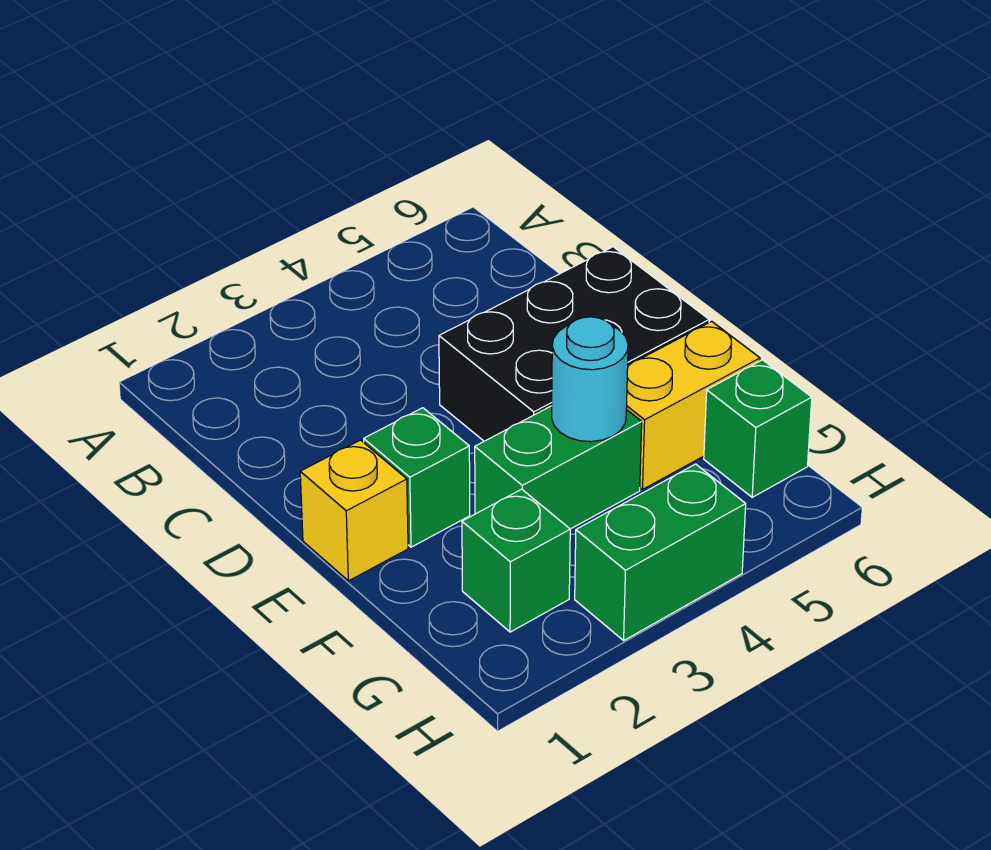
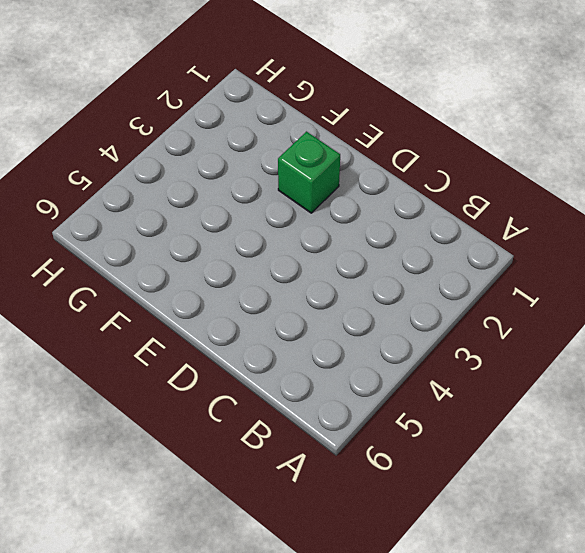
none -> black 2x3 brick [439,247,709,441]
none -> yellow 1x1 brick [300,440,408,581]

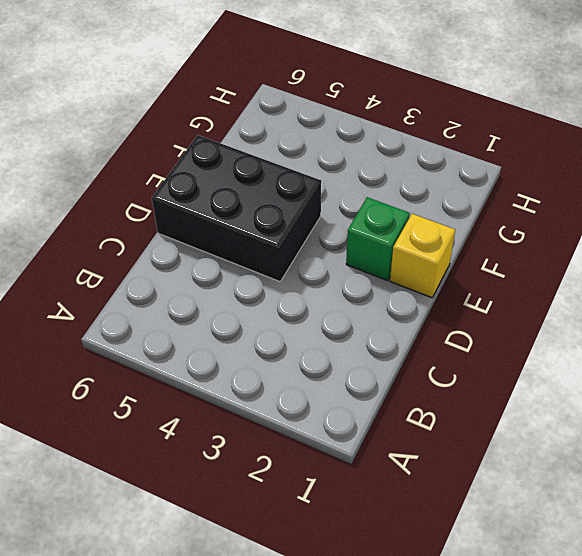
none -> green 1x2 brick [475,406,642,529]
none -> yellow 1x2 brick [626,321,760,489]

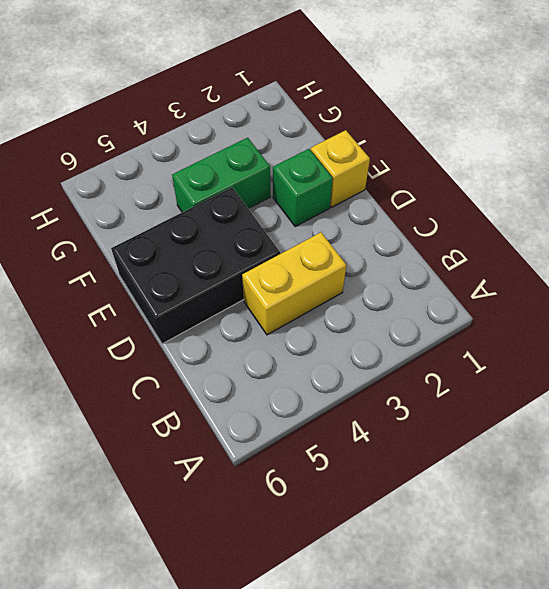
yellow 1x2 brick [242,232,347,335] -> yellow 1x2 brick moved to [626,321,760,489]
none -> green 1x1 brick [462,489,570,632]
none -> green 1x1 brick [704,360,812,497]

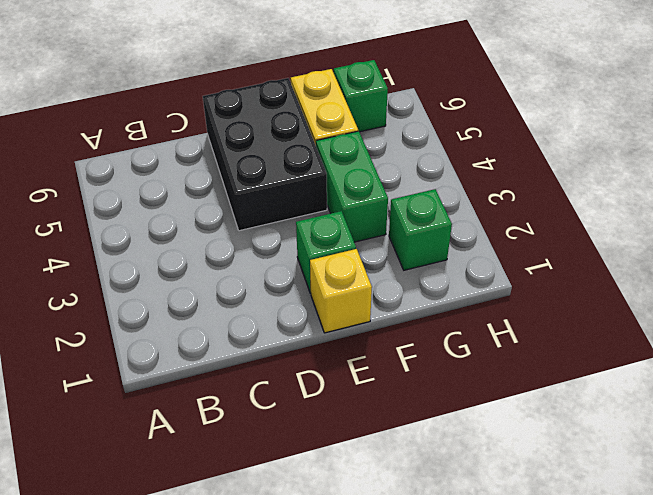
none -> green 1x2 brick [575,464,746,640]
none -> cyan 1x1 round brick [552,317,628,442]

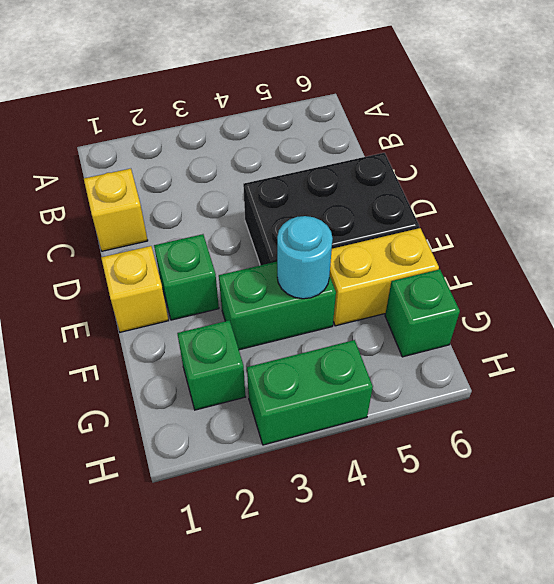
yellow 1x1 brick [84,169,148,251] -> none

